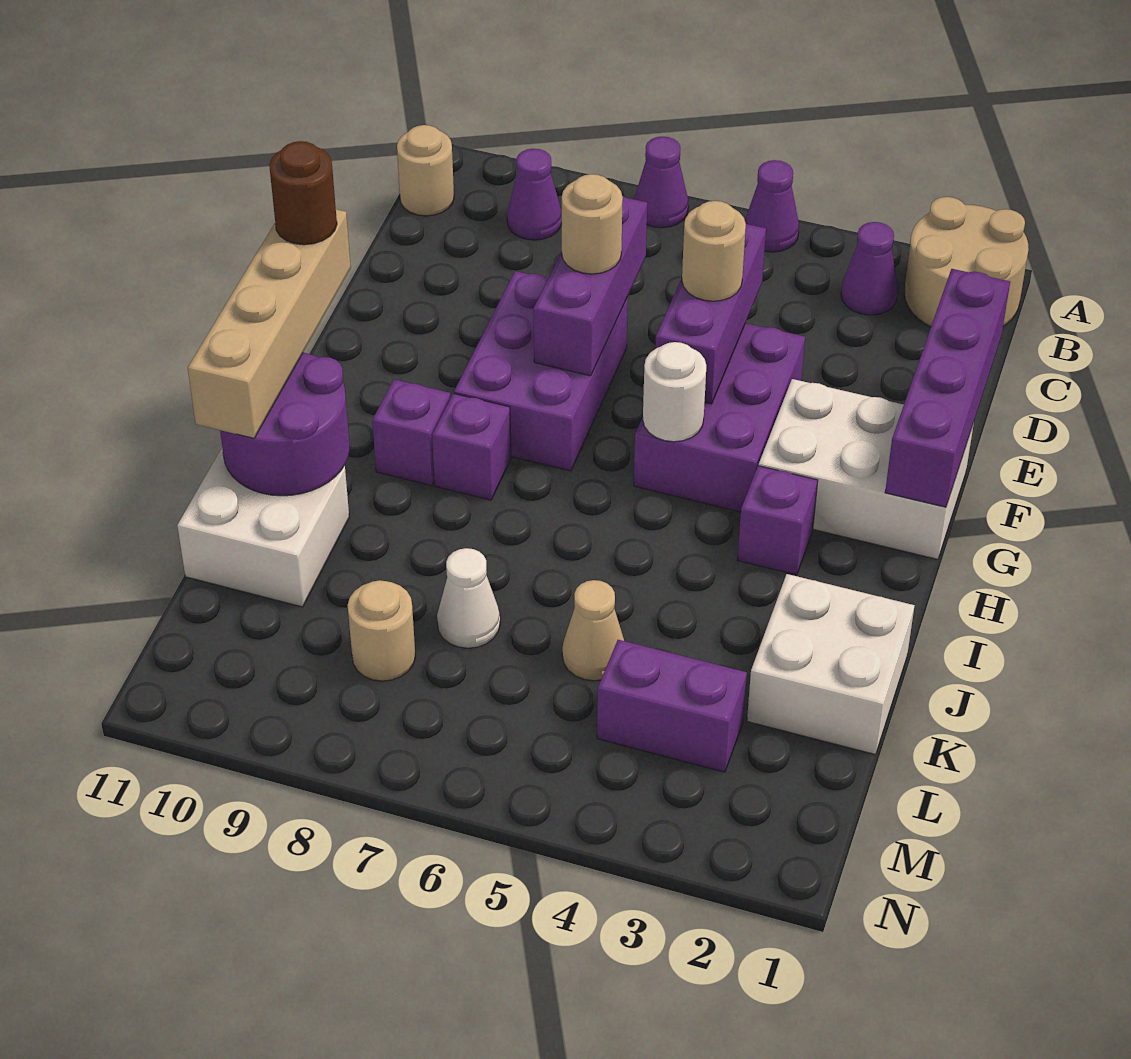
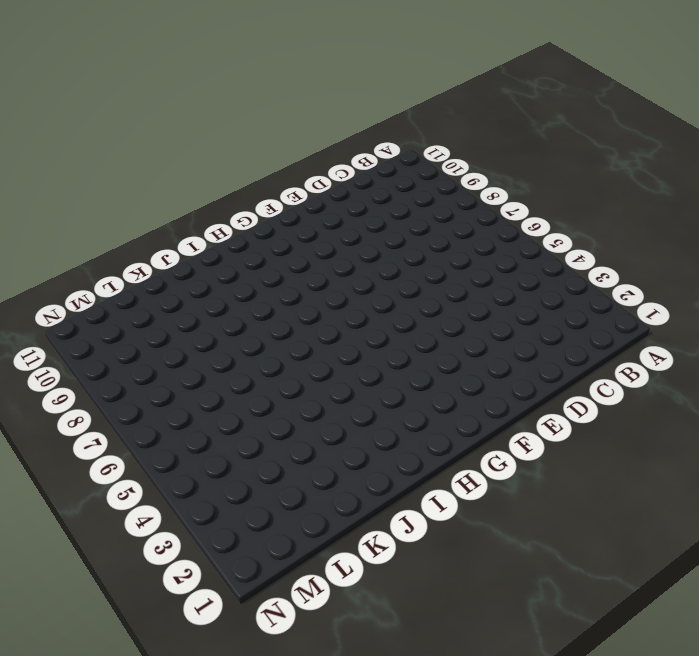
none -> tan 2x2 round brick [905,197,1029,327]
none -> purple 1x1 cone [745,160,799,252]
none -> purple 1x1 cone [634,136,688,228]

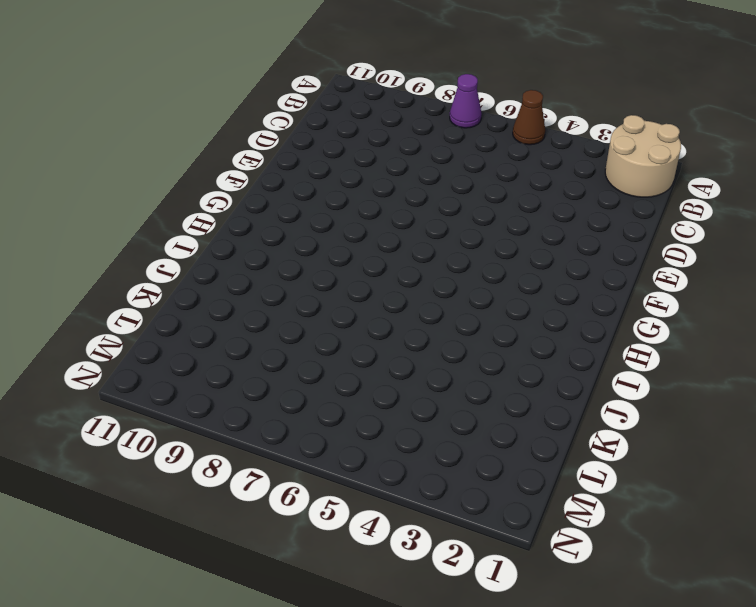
brown 1x1 cone [513,90,545,145] -> purple 1x1 cone [745,160,799,252]
none -> purple 1x1 cone [841,222,898,315]
none -> purple 1x1 cone [507,149,562,240]
none -> tan 1x1 round brick [397,125,454,216]

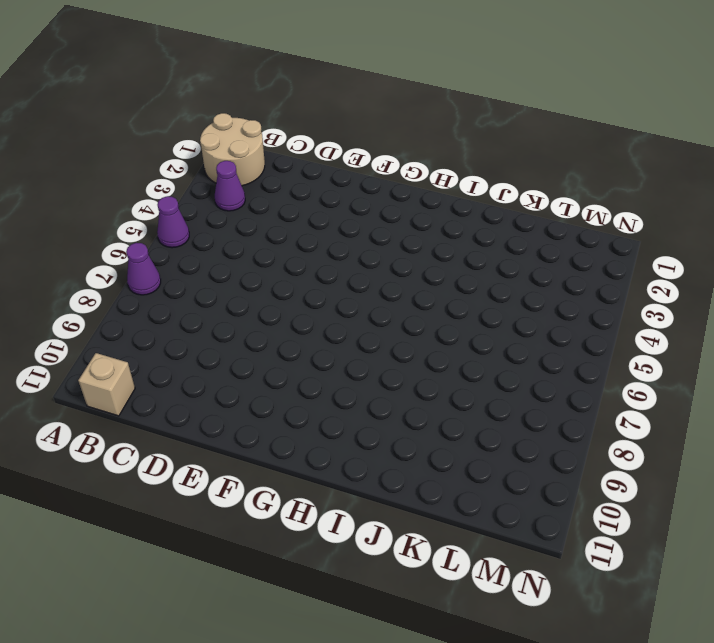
tan 1x1 brick [78,353,135,416] -> tan 1x1 round brick [397,125,454,216]
none -> purple 1x1 cone [507,149,562,240]
none -> purple 2x3 brick [634,323,805,512]
none -> purple 2x3 brick [454,271,628,471]

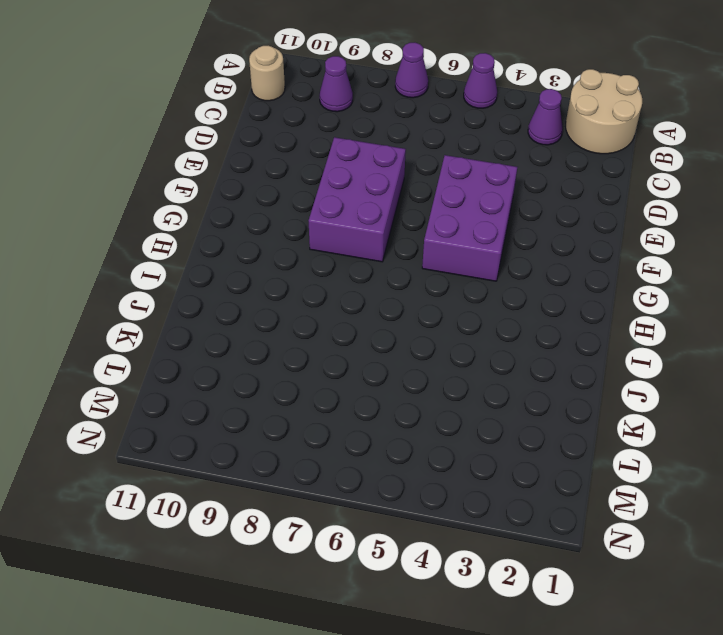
none -> white 2x3 brick [759,379,974,559]
none -> purple 1x1 brick [738,466,818,575]
none -> purple 1x1 brick [432,394,511,500]

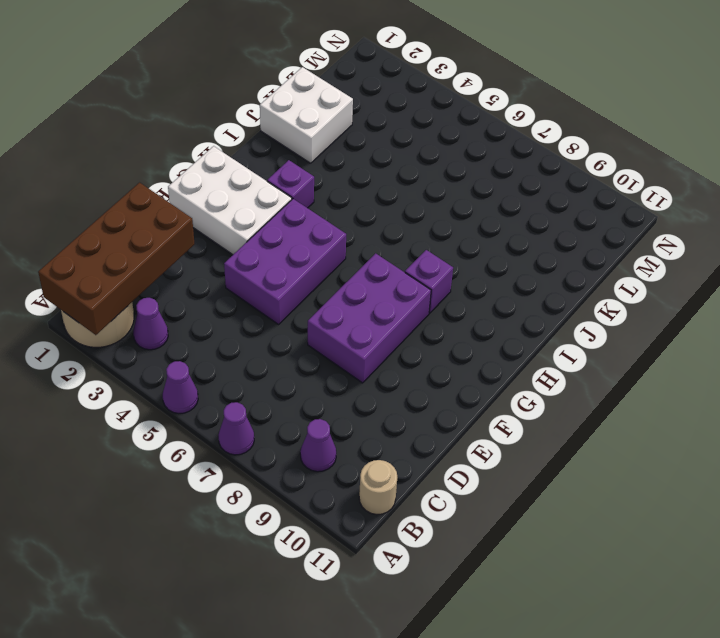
brown 2x4 brick [38,183,194,335] -> purple 1x4 brick [885,269,1010,507]
none -> purple 1x1 brick [372,380,450,486]
none -> white 2x2 brick [177,448,349,607]
none -> tan 1x1 cone [562,580,624,681]

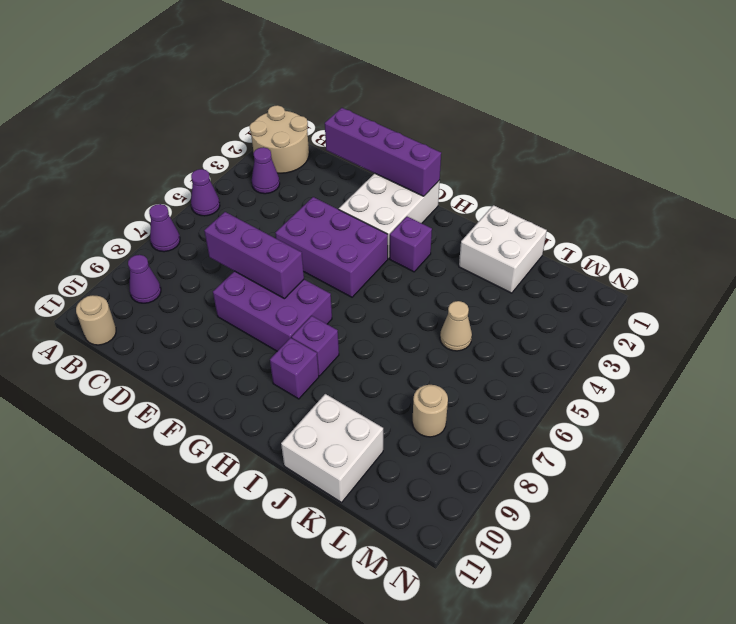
none -> white 1x1 cone [437,548,500,648]
none -> purple 1x2 brick [597,640,747,772]
none -> purple 1x3 brick [655,224,766,404]

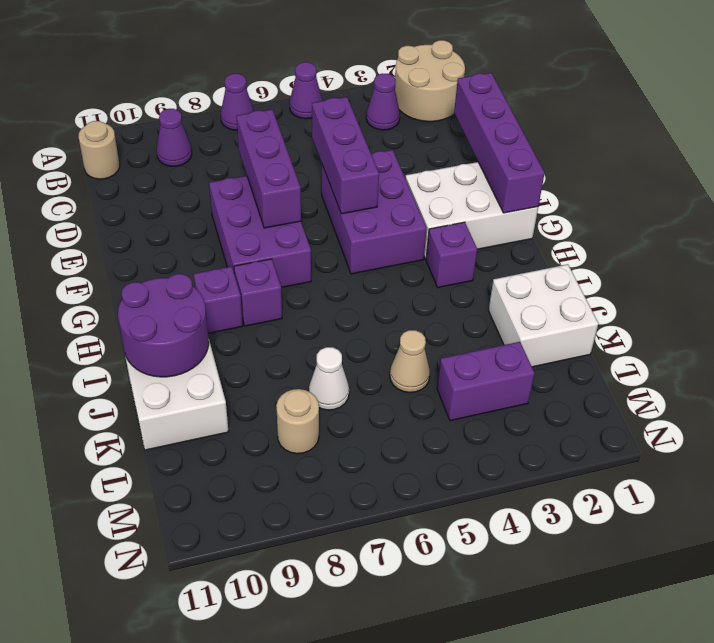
none -> white 1x1 round brick [643,342,706,442]
none -> tan 1x1 round brick [682,201,746,301]
none -> tan 1x1 round brick [562,174,623,274]

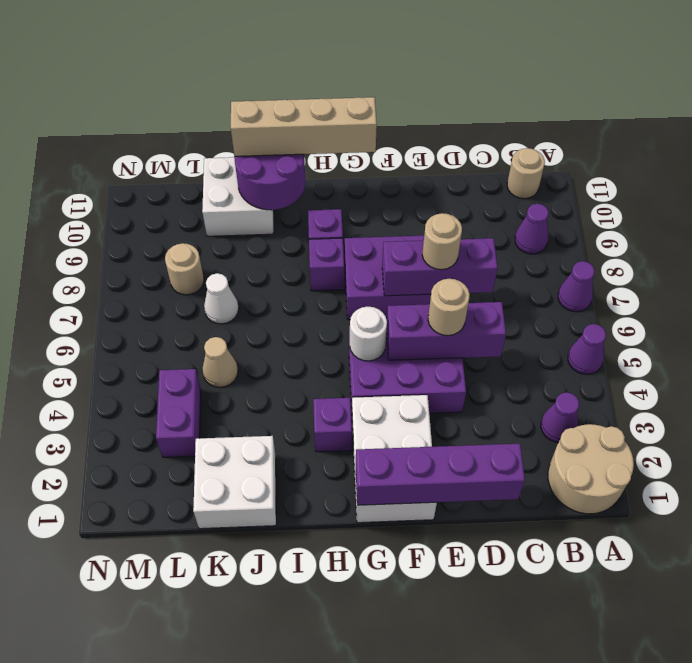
none -> brown 1x1 round brick [269,141,337,245]

